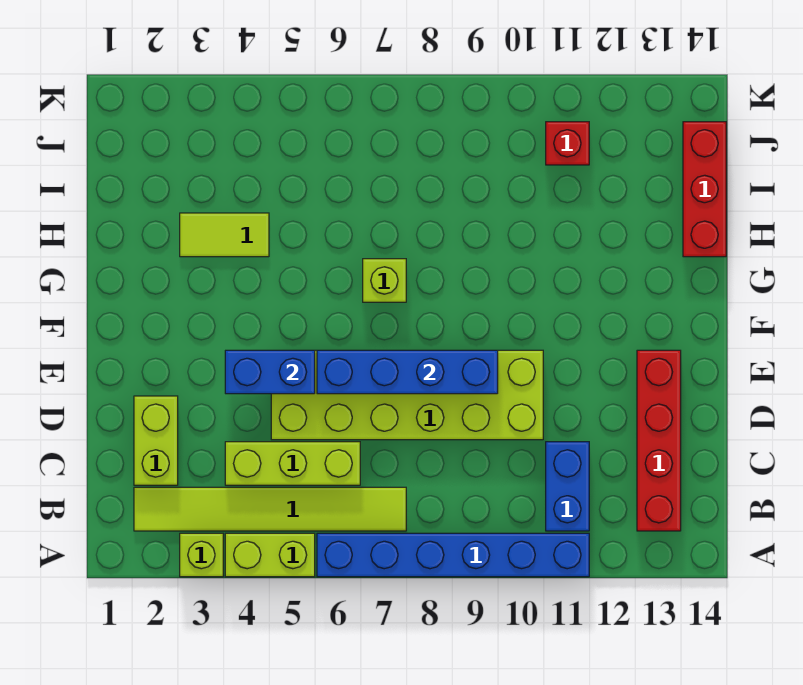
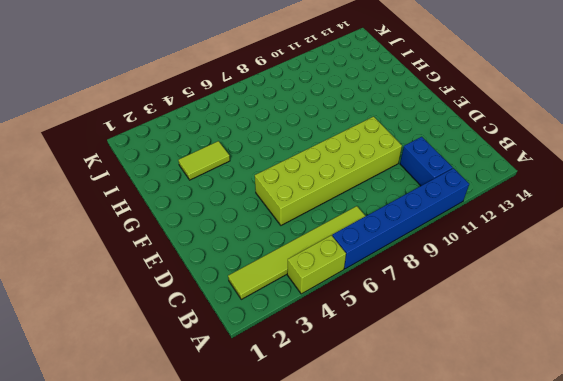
none -> lime 1x1 brick [180,533,223,577]
none -> red 1x4 brick [637,350,681,531]
none -> lime 1x2 brick [134,396,178,485]

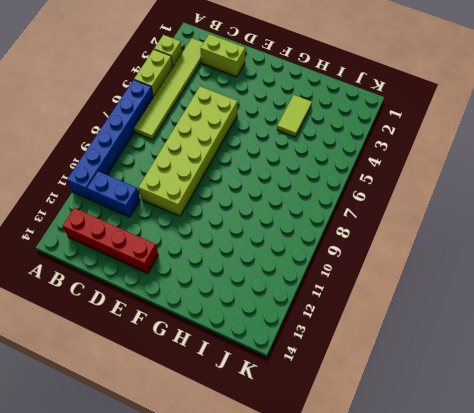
none -> lime 1x3 brick [225,442,360,485]
none -> lime 1x1 brick [363,259,406,302]
none -> red 1x3 brick [683,122,726,257]

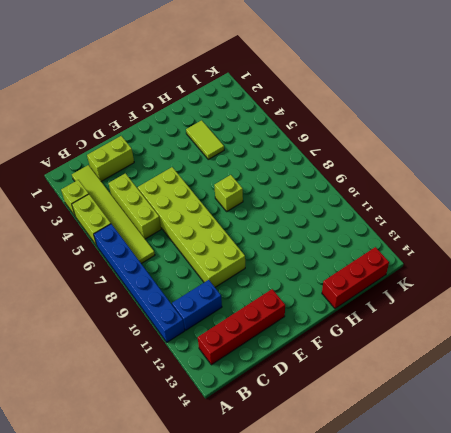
none -> red 1x1 brick [546,122,589,165]
none -> blue 1x2 brick [225,350,315,394]
none -> blue 1x4 brick [317,350,498,394]

